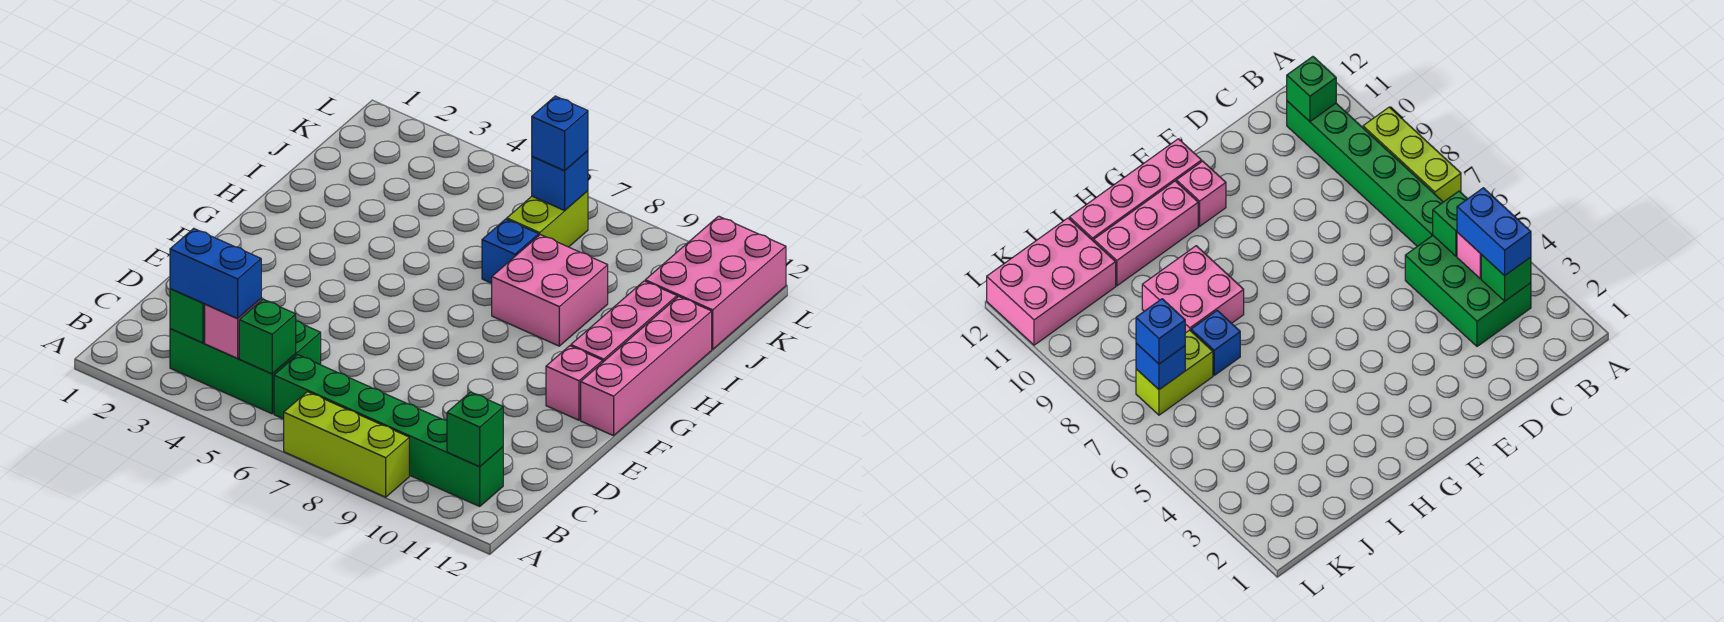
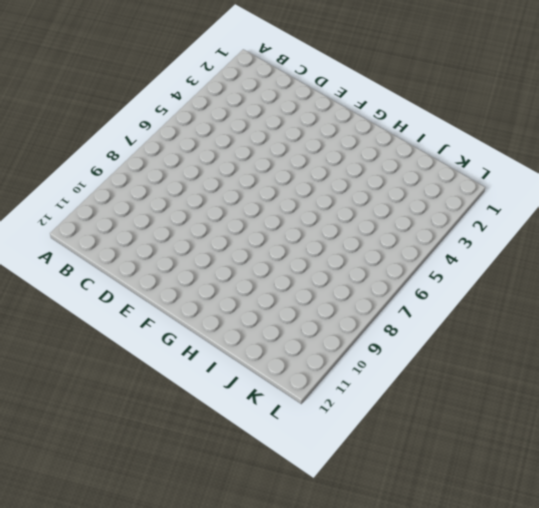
none -> lime 1x3 brick [284,392,409,497]
none -> green 2x3 brick [170,321,321,414]
none -> green 1x6 brick [274,355,503,506]

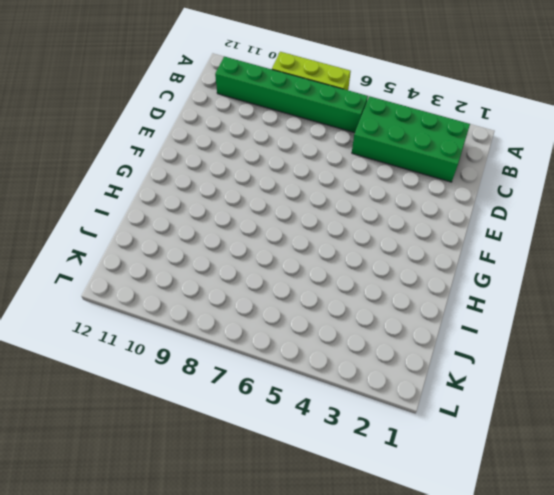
green 2x4 brick [352,96,470,182] -> green 2x3 brick [170,321,321,414]
none -> pink 1x1 brick [546,346,603,420]
none -> pink 1x4 brick [581,296,712,436]
none -> pink 1x3 brick [571,281,677,362]

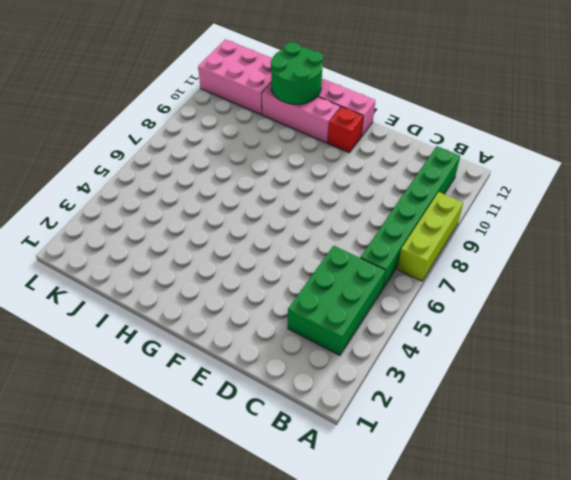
red 1x1 brick [328,107,363,153] -> pink 1x1 brick [546,346,603,420]
green 2x2 round brick [271,42,323,104] -> none
none -> pink 2x2 brick [492,235,608,346]
none -> blue 1x1 brick [482,219,539,283]
none -> lime 1x2 brick [507,191,588,247]

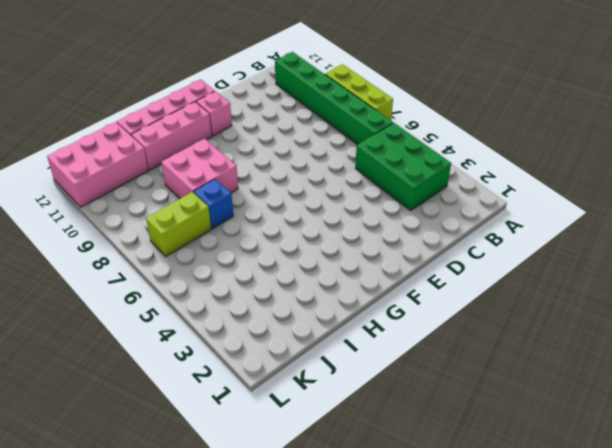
none -> green 1x1 brick [170,289,205,343]
none -> pink 1x1 brick [205,299,261,358]
none -> green 1x1 brick [239,299,296,374]

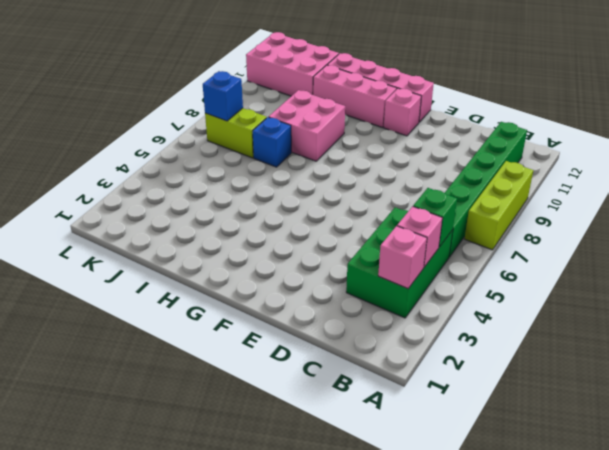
pink 1x1 brick [378,226,427,289] -> green 1x1 brick [170,289,205,343]
none -> green 1x1 brick [447,392,503,466]
none -> blue 1x2 brick [170,228,261,319]
none -> blue 1x1 brick [532,96,588,171]

